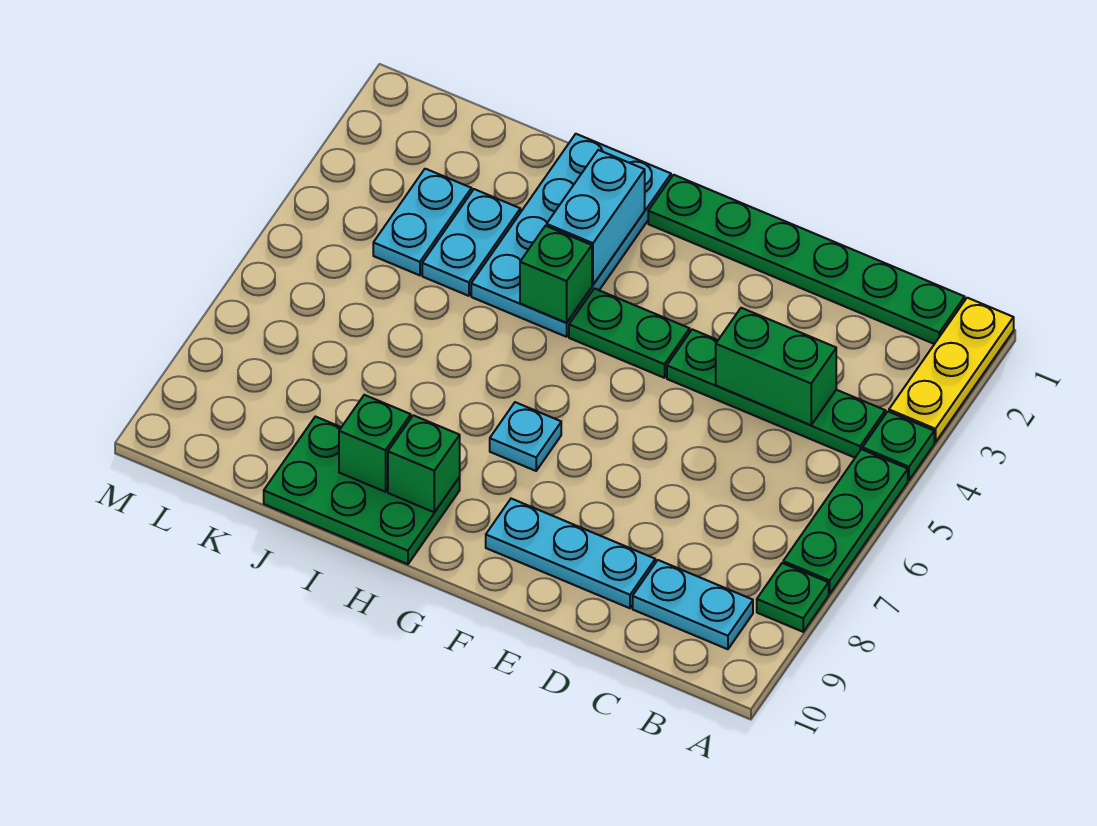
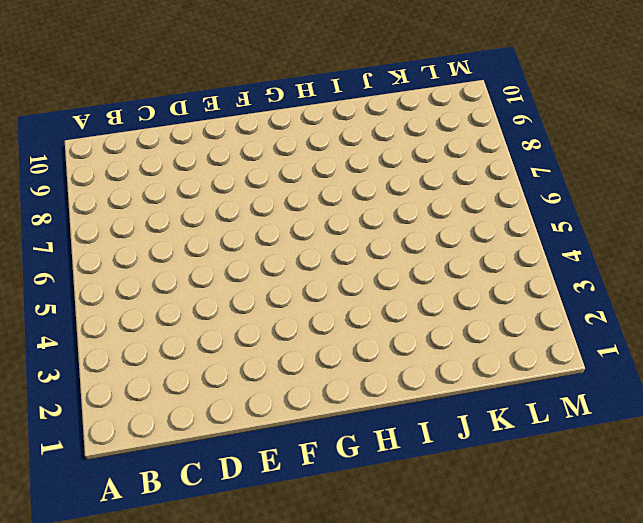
none -> yellow 1x3 plate [889,298,1014,442]
none -> green 1x1 plate [863,412,934,480]
none -> green 1x3 plate [783,449,908,594]

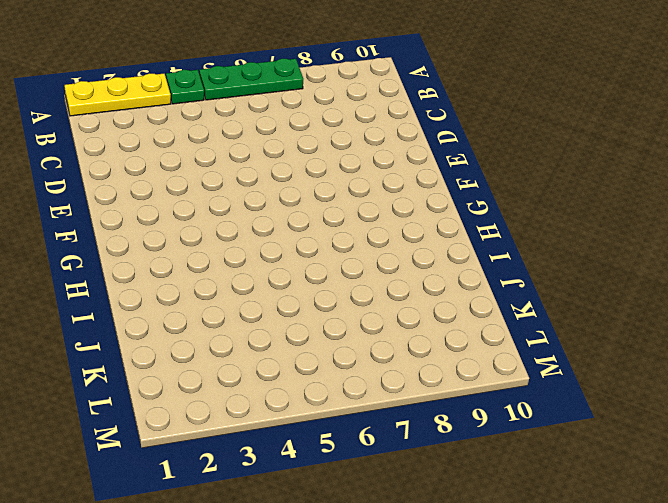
none -> green 1x1 plate [757,563,829,632]
none -> green 1x6 plate [648,175,965,344]
none -> green 1x4 plate [667,329,885,458]

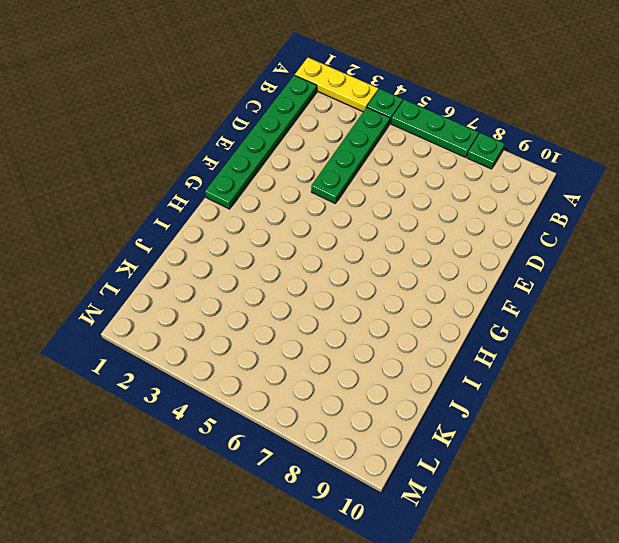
none -> cyan 1x2 plate [633,560,753,649]
none -> cyan 1x3 plate [486,499,655,608]
none -> green 1x2 plate [569,288,690,378]

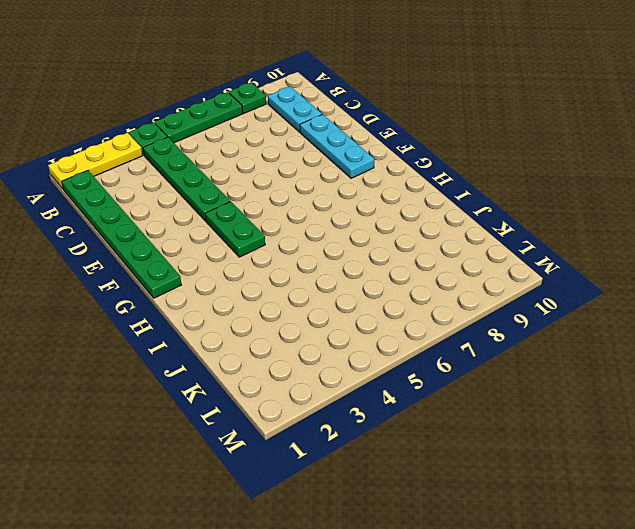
none -> cyan 1x1 plate [490,402,561,471]
none -> cyan 2x4 plate [471,134,671,337]
none -> green 2x3 plate [264,417,460,564]

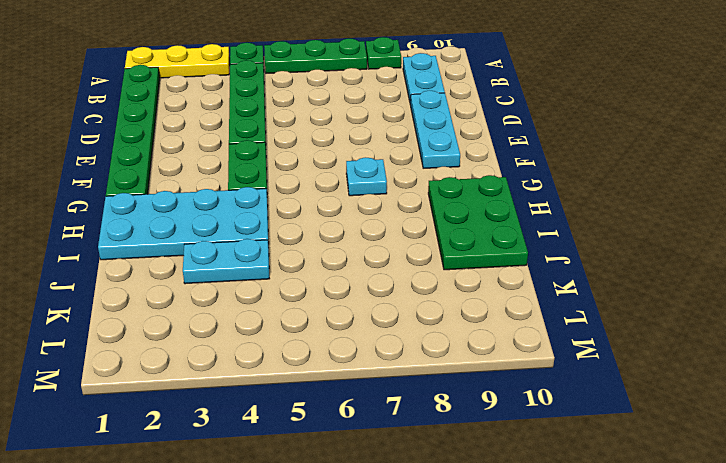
none -> cyan 1x2 plate [373,169,472,275]
none -> green 1x2 brick [716,308,836,425]
none -> cyan 1x2 brick [547,150,645,285]

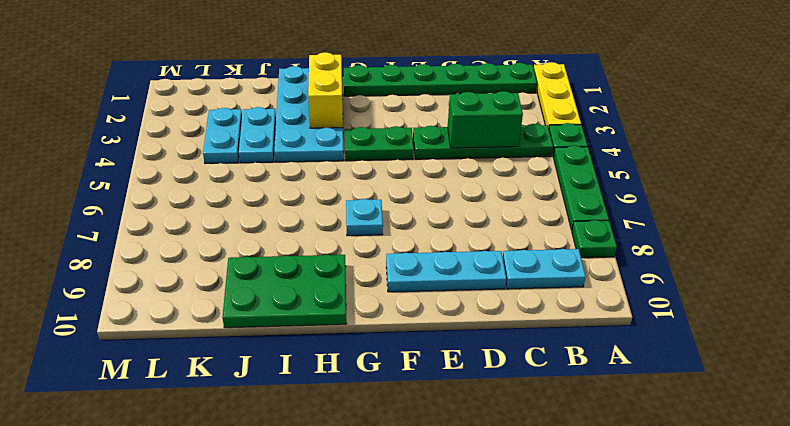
yellow 1x2 brick [308,52,343,128] -> cyan 1x2 brick [547,150,645,285]
none -> green 1x1 brick [520,226,592,323]
none -> green 1x1 brick [388,415,460,512]
none -> green 1x1 brick [339,395,411,492]

